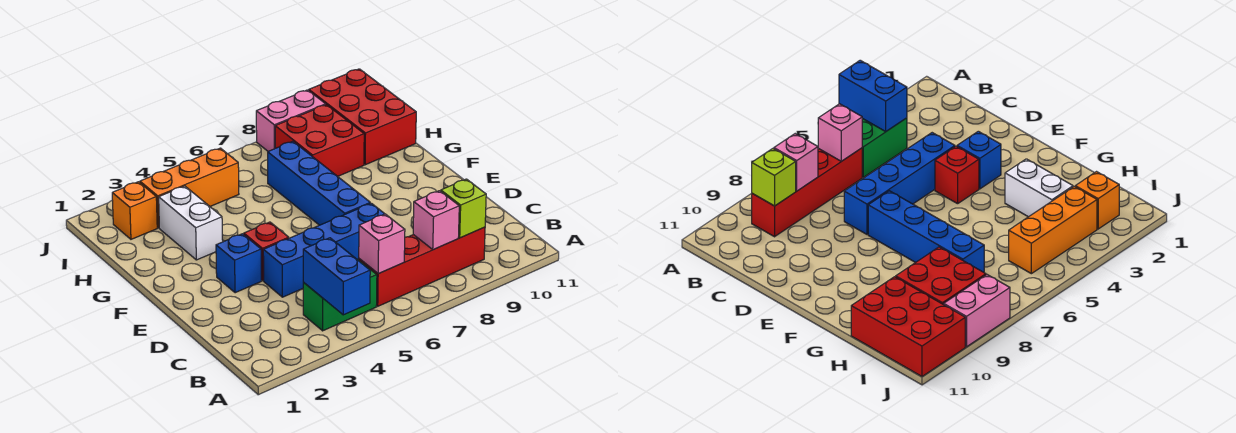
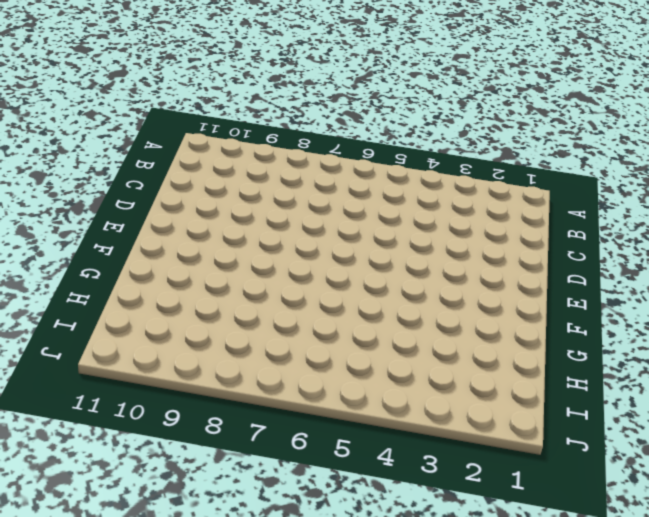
none -> green 1x2 brick [303,259,377,331]
none -> red 1x4 brick [359,227,485,306]
none -> blue 1x4 brick [263,203,384,297]

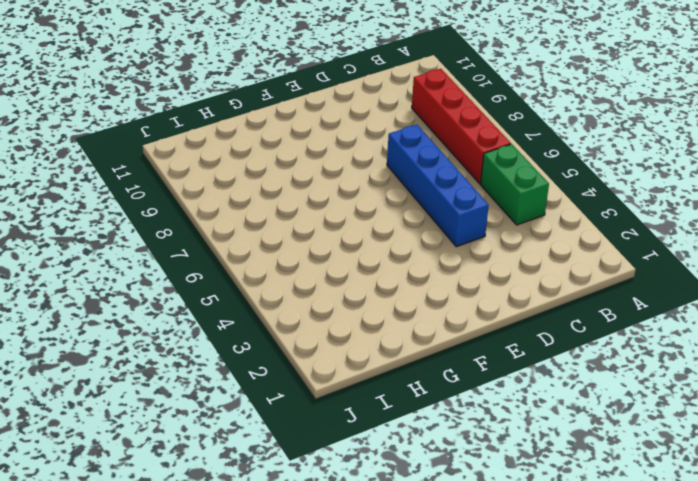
none -> blue 1x1 brick [216,234,261,293]
none -> red 1x1 brick [244,222,289,281]
none -> blue 1x4 brick [268,141,370,225]

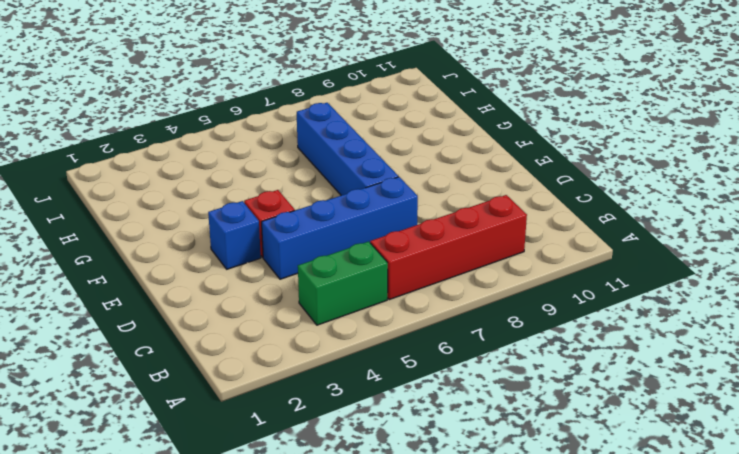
none -> white 1x2 brick [159,186,223,260]
none -> red 2x2 brick [275,105,364,176]
none -> red 2x3 brick [309,69,416,165]

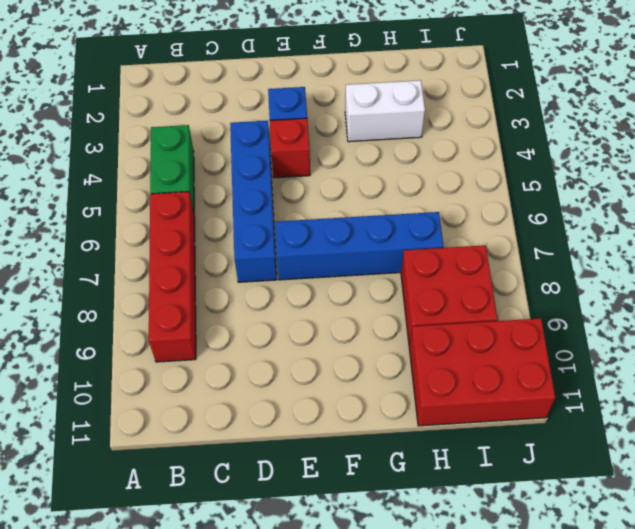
none -> orange 1x1 brick [112,182,157,239]
none -> orange 1x3 brick [140,148,239,228]
none -> pink 1x2 brick [256,90,326,151]

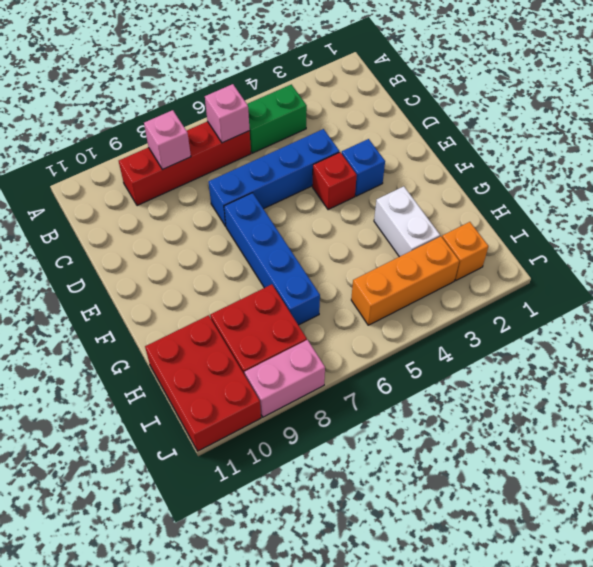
none -> blue 1x2 brick [303,238,370,315]
none -> lime 1x1 brick [441,179,486,238]

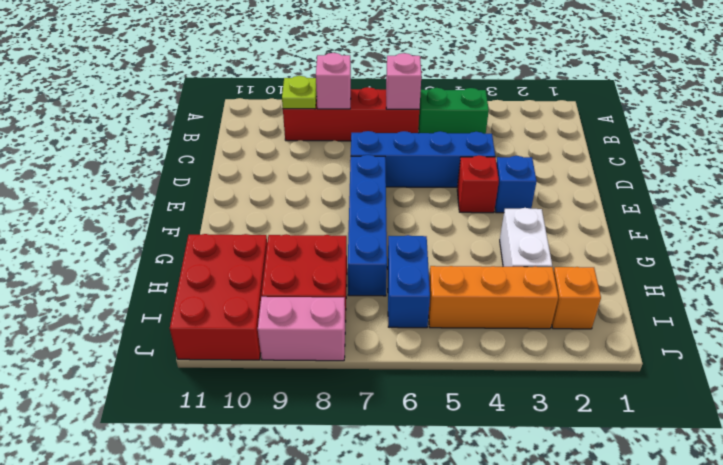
lime 1x1 plate [282,76,317,109] -> lime 1x1 brick [441,179,486,238]
blue 1x2 brick [387,235,430,328] -> blue 1x2 brick moved to [303,238,370,315]

